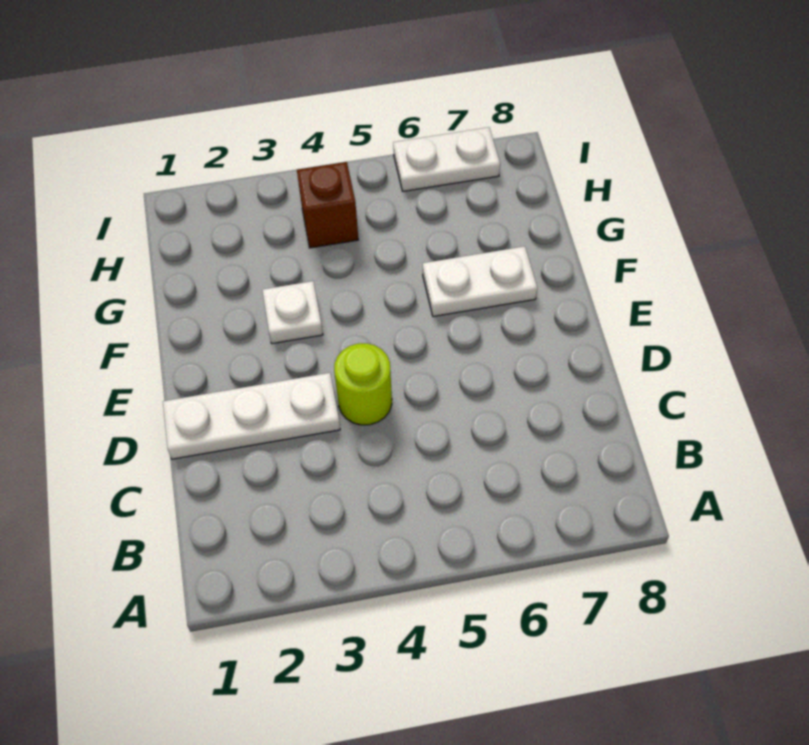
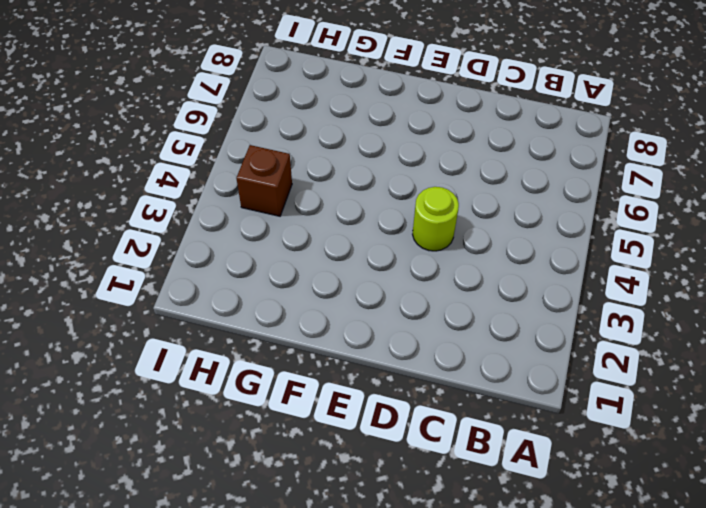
none -> white 1x3 plate [163,373,340,459]
none -> white 1x1 plate [262,281,323,344]

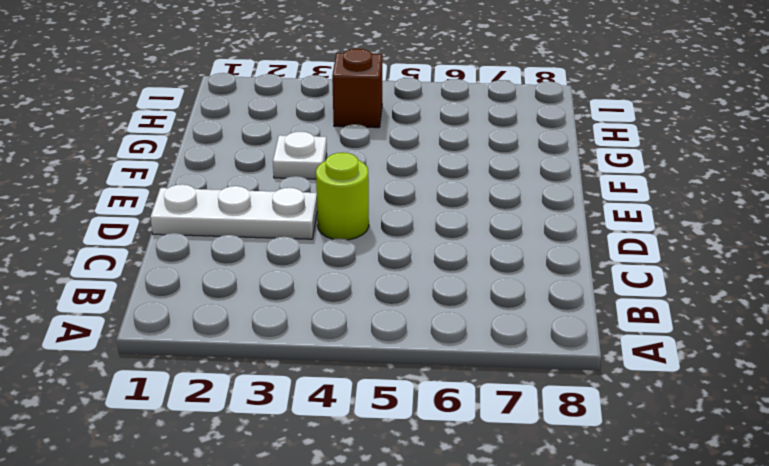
none -> white 1x2 plate [423,246,537,317]
none -> white 1x2 plate [393,127,500,191]

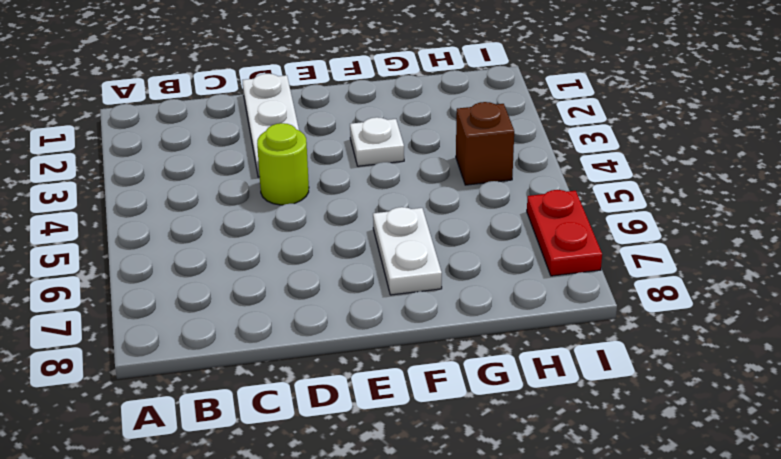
red 1x2 plate [527,190,602,276] -> white 1x2 plate [393,127,500,191]

